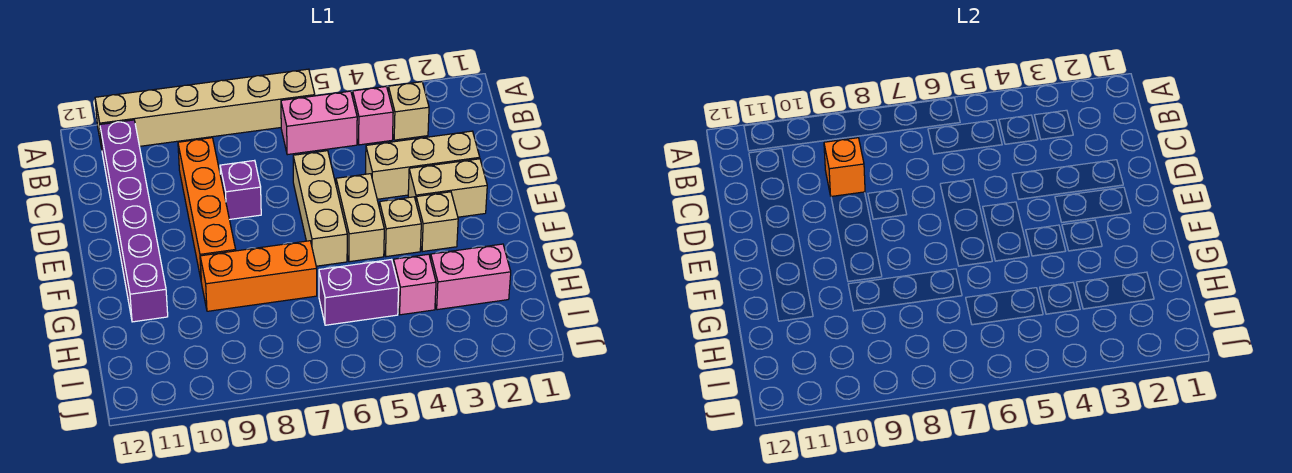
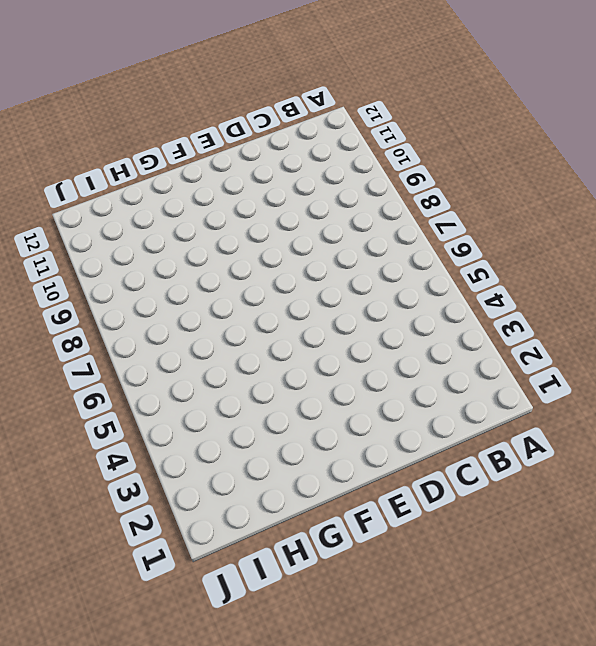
none -> tan 1x6 brick [95,69,315,148]
none -> tan 1x1 brick [388,82,429,140]
none -> pink 1x1 brick [353,86,393,145]

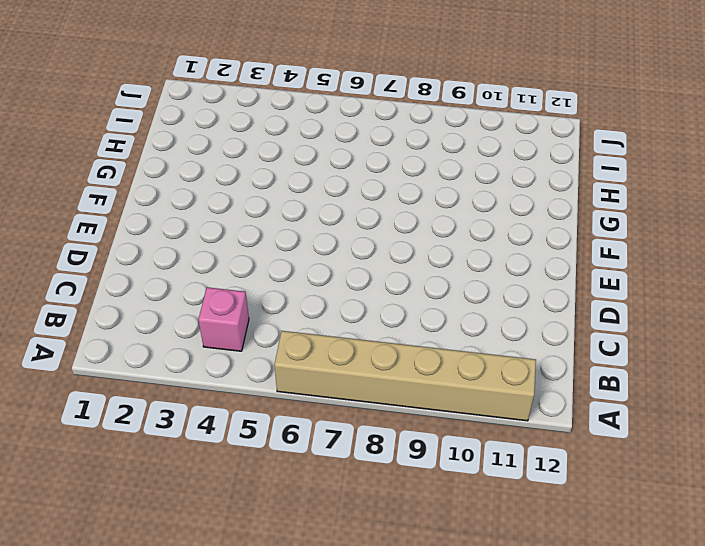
none -> tan 1x1 brick [388,82,429,140]
none -> pink 1x2 brick [281,91,357,155]
none -> purple 1x6 brick [100,120,168,322]

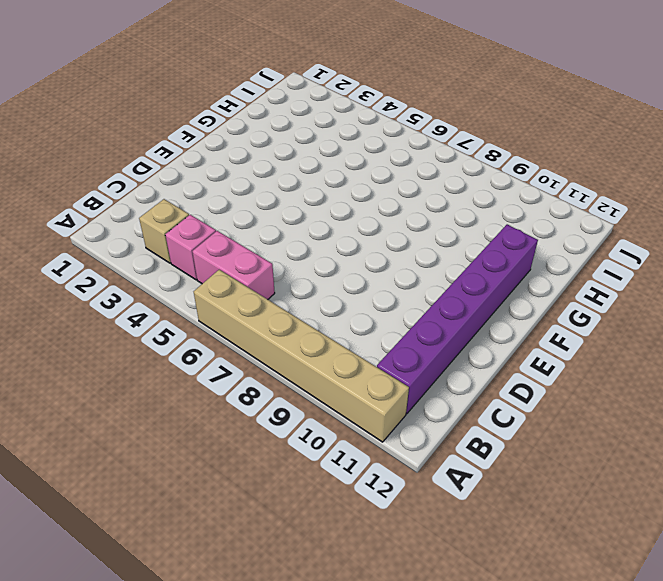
none -> orange 1x4 brick [178,138,236,278]
none -> tan 1x3 brick [365,131,480,199]
none -> tan 1x3 brick [293,151,347,266]

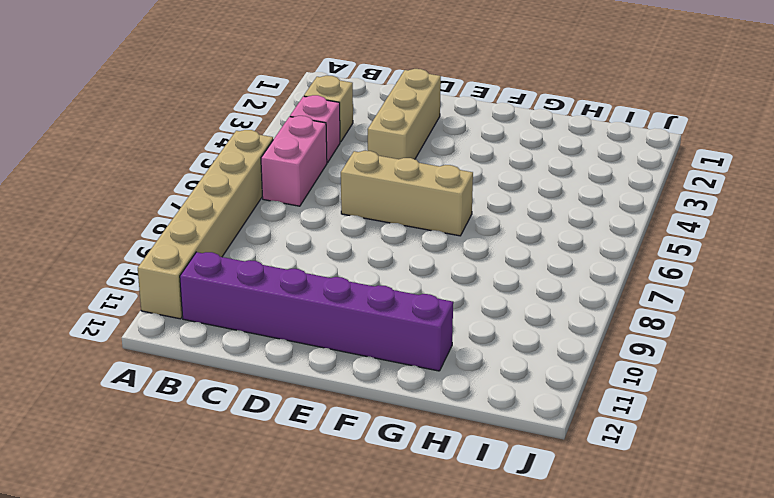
none -> orange 1x4 brick [178,138,236,278]
none -> purple 1x1 brick [220,160,261,219]
none -> tan 1x2 brick [408,159,487,217]

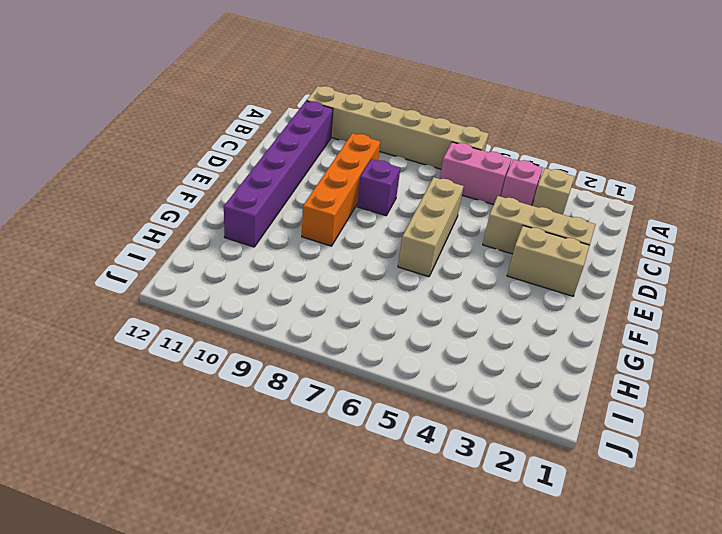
none -> tan 1x2 brick [336,174,384,262]
none -> tan 1x1 brick [416,192,458,252]
none -> tan 1x1 brick [379,197,421,257]

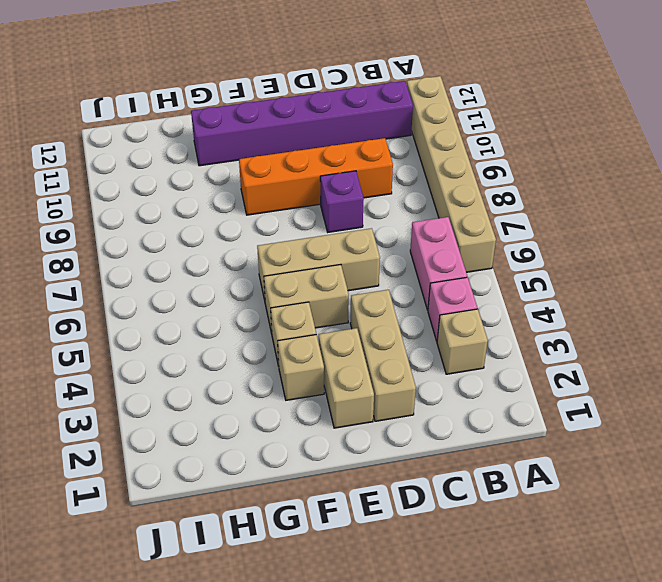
none -> orange 1x3 brick [200,241,317,311]
none -> pink 1x2 brick [431,244,511,310]
none -> pink 1x1 brick [393,254,436,315]

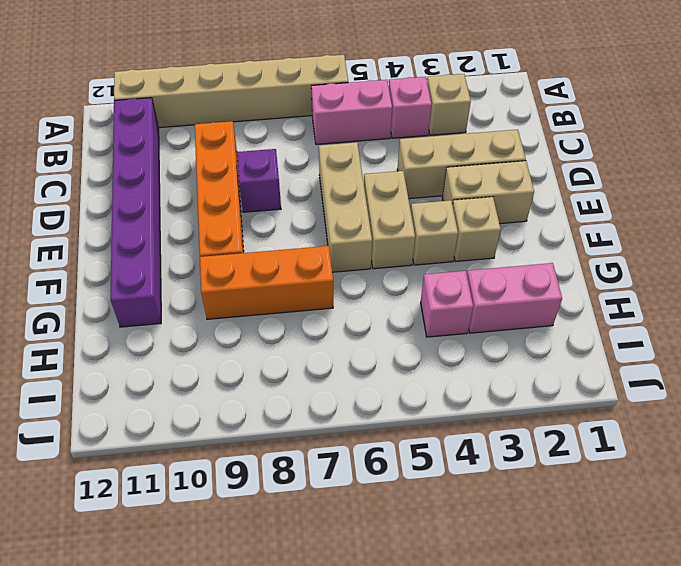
none -> purple 1x2 brick [319,260,399,325]
none -> orange 1x1 brick [824,138,865,196]

